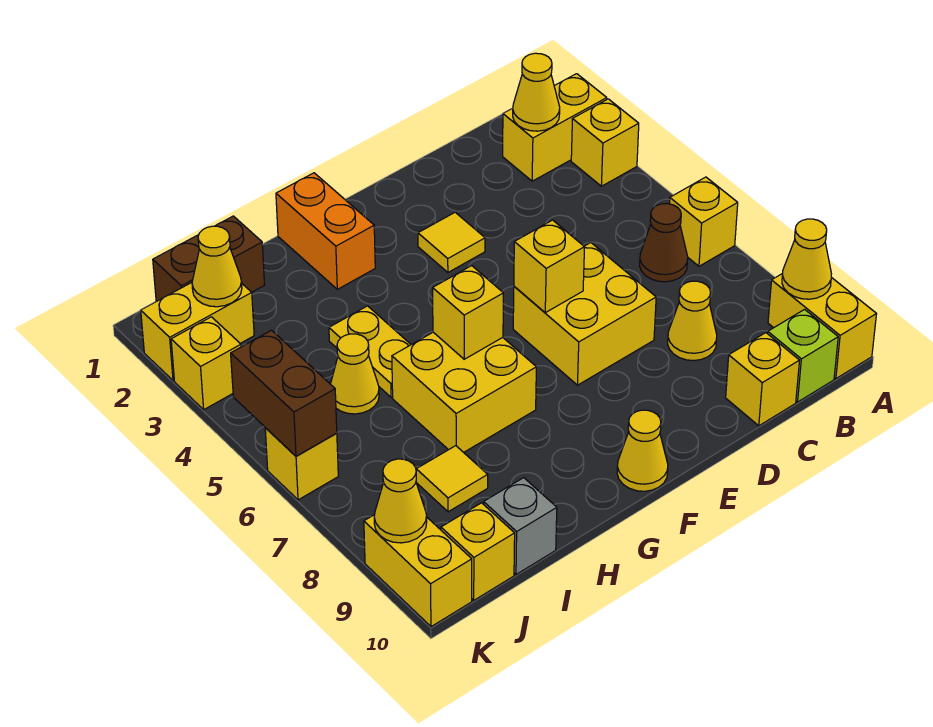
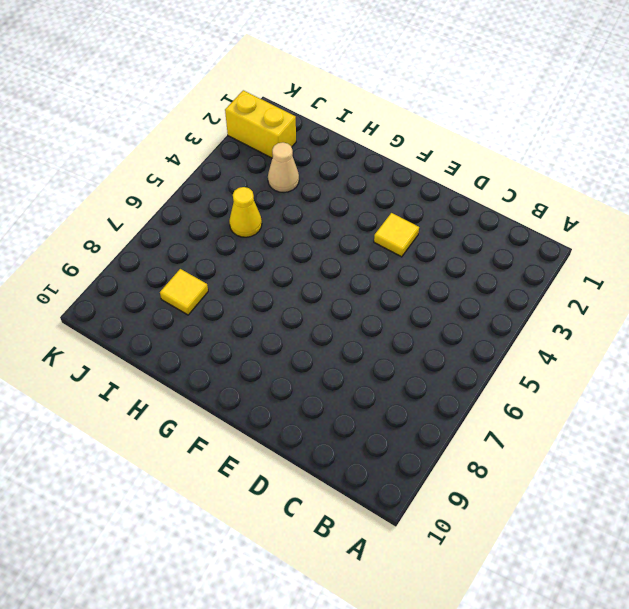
tan 1x1 cone [268,142,299,192] -> none
none -> yellow 1x2 brick [503,74,607,181]
none -> yellow 1x1 brick [571,99,639,186]
none -> yellow 1x1 brick [670,177,738,266]
none -> yellow 1x2 brick [768,273,876,379]

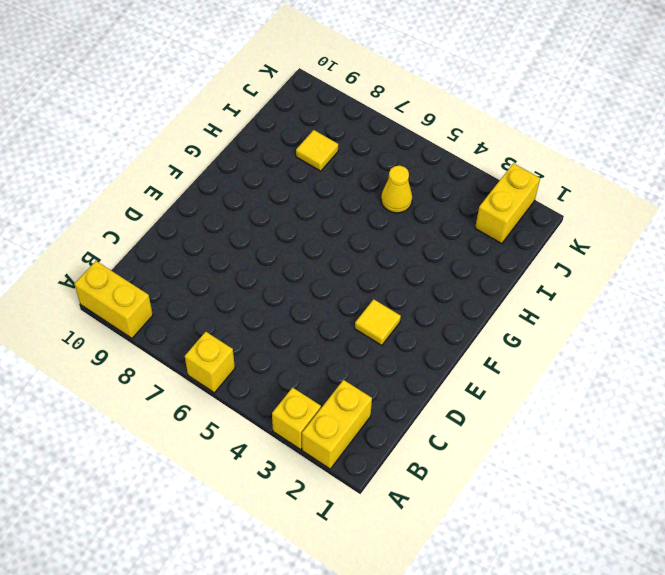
none -> brown 1x1 cone [640,204,688,282]
none -> lime 1x1 brick [768,310,838,402]
none -> yellow 1x1 cone [668,281,717,361]
none -> yellow 1x1 brick [726,333,800,426]

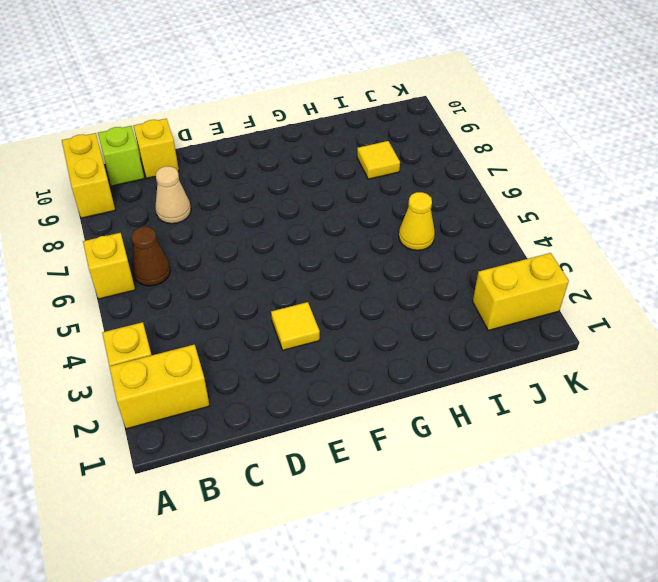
tan 1x1 cone [156,166,191,224] -> yellow 1x1 cone [668,281,717,361]
none -> yellow 2x2 brick [513,242,656,385]
none -> yellow 1x1 cone [617,410,668,491]
none -> orange 1x2 brick [276,173,375,289]
none -> yellow 2x2 brick [392,332,536,452]

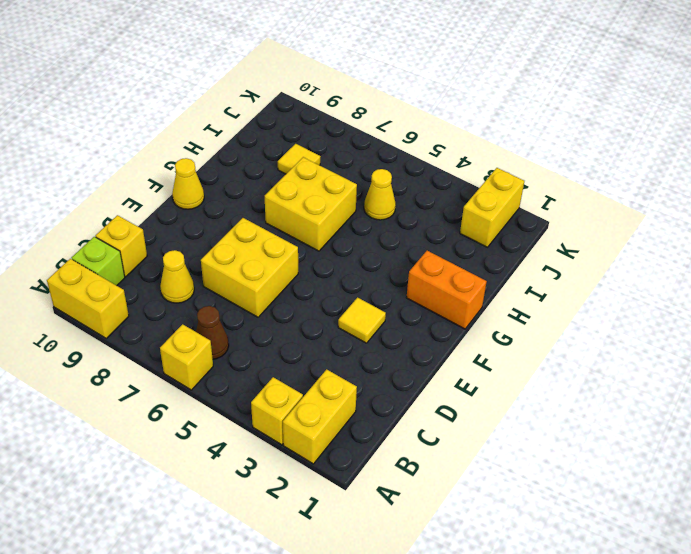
none -> yellow 1x2 plate [329,306,411,397]
none -> brown 1x2 brick [153,216,265,302]
none -> grey 1x1 brick [484,478,557,574]
none -> yellow 1x1 brick [441,503,515,600]

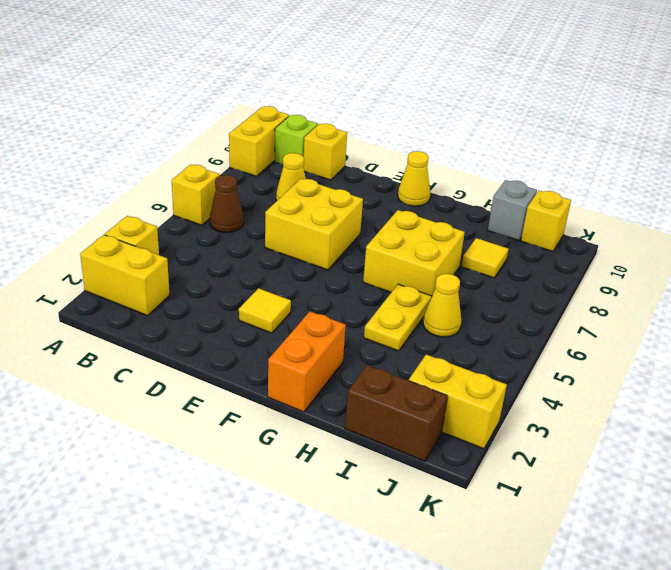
none -> yellow 1x1 brick [171,317,241,409]
none -> yellow 1x1 brick [265,428,338,500]
none -> yellow 1x2 brick [364,515,472,627]
none -> yellow 1x1 cone [782,219,831,299]

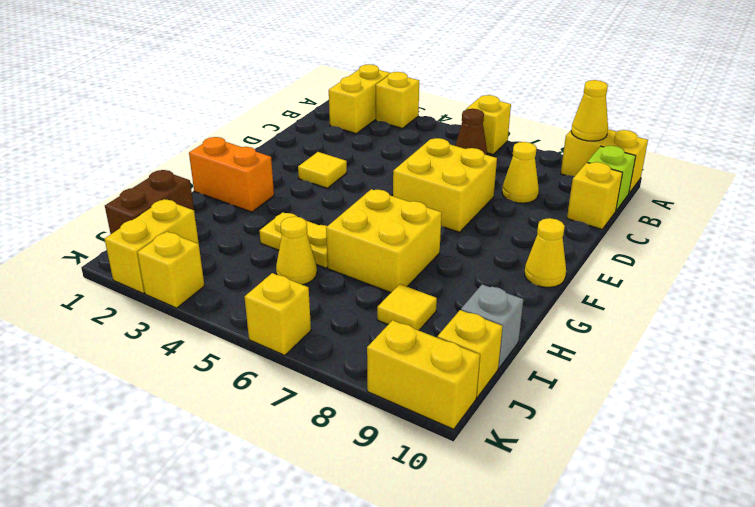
none -> yellow 1x1 cone [513,53,560,131]
none -> yellow 1x1 brick [514,220,585,313]
none -> yellow 1x1 brick [433,266,503,359]
none -> yellow 1x1 cone [192,226,242,307]

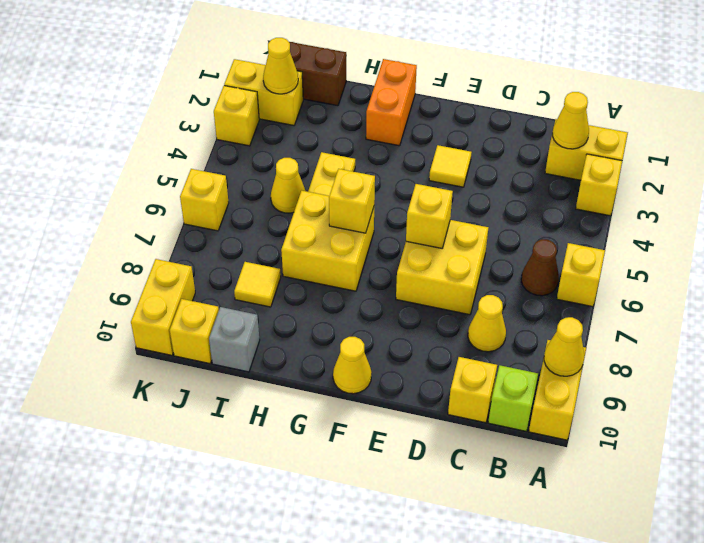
none -> brown 1x2 brick [231,330,337,456]
none -> yellow 1x1 cone [374,459,427,543]

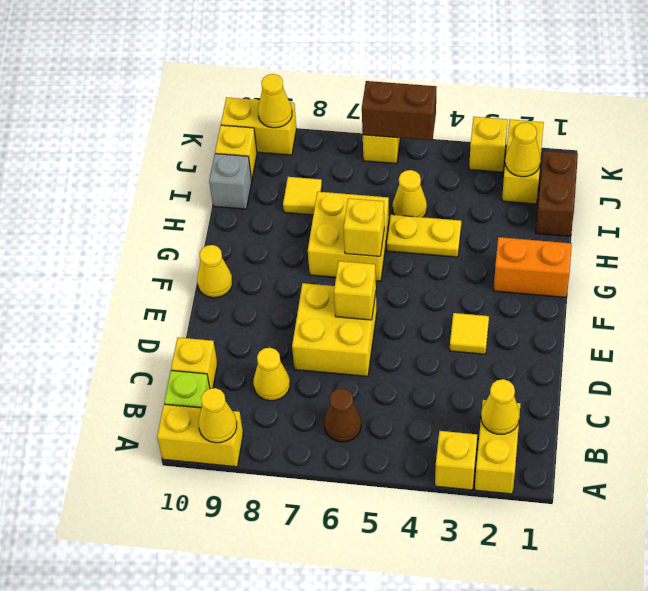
none -> yellow 1x1 brick [670,177,738,266]

